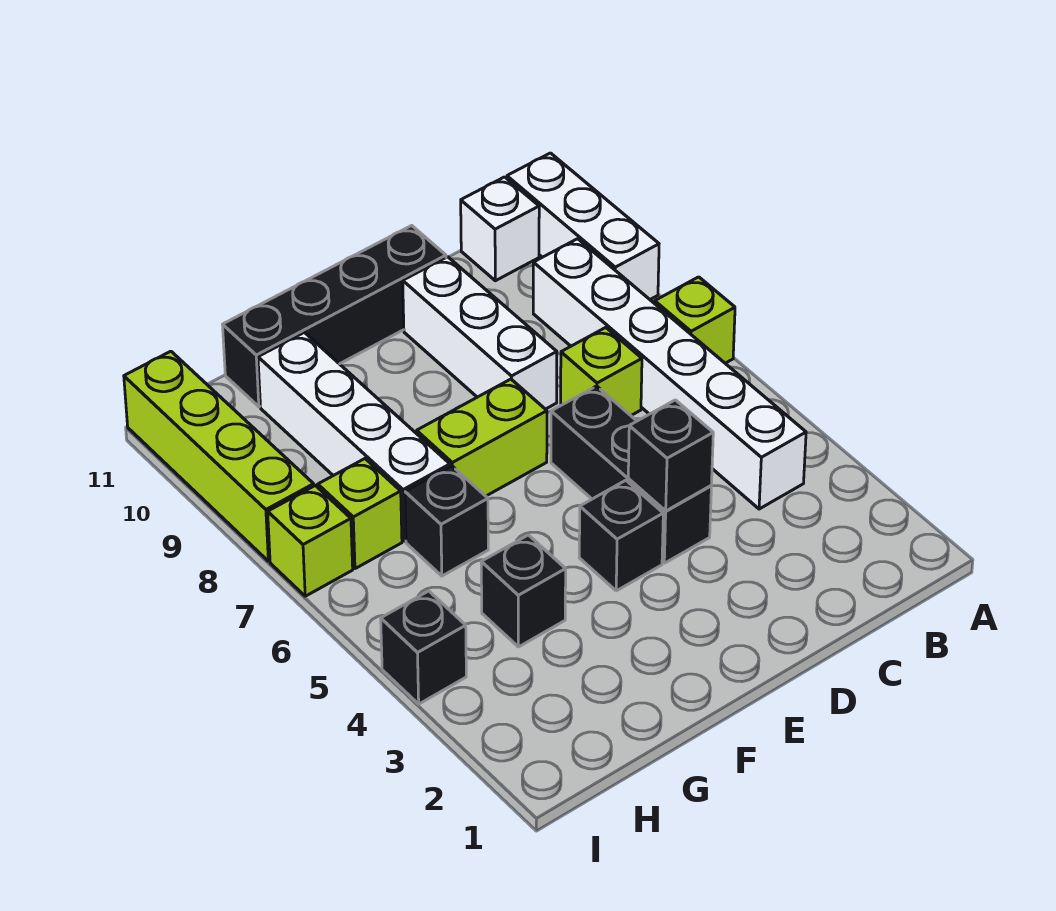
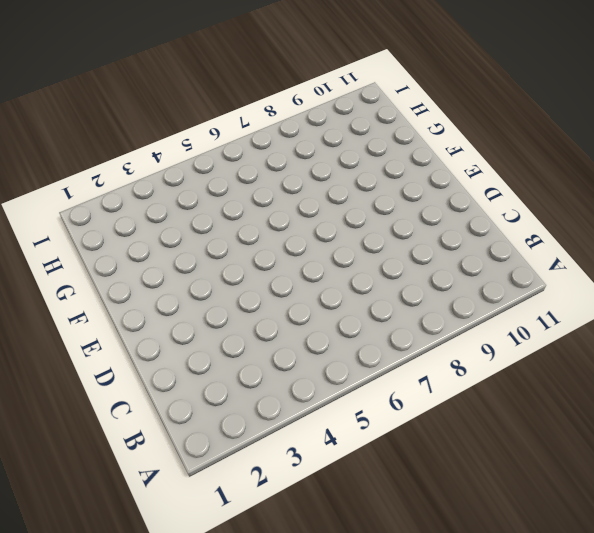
none -> lime 1x1 brick [654,277,735,363]
none -> white 1x3 brick [507,153,659,299]
none -> white 1x6 brick [533,239,806,509]

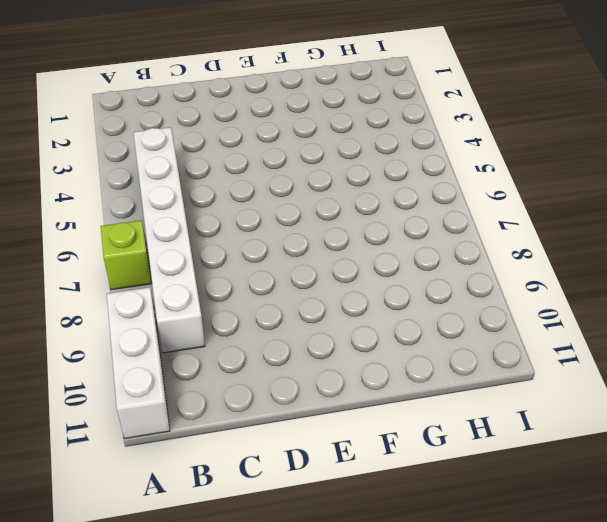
none -> white 1x1 brick [461,177,539,281]
none -> lime 1x1 brick [561,328,642,415]
none -> black 1x3 brick [551,386,711,563]

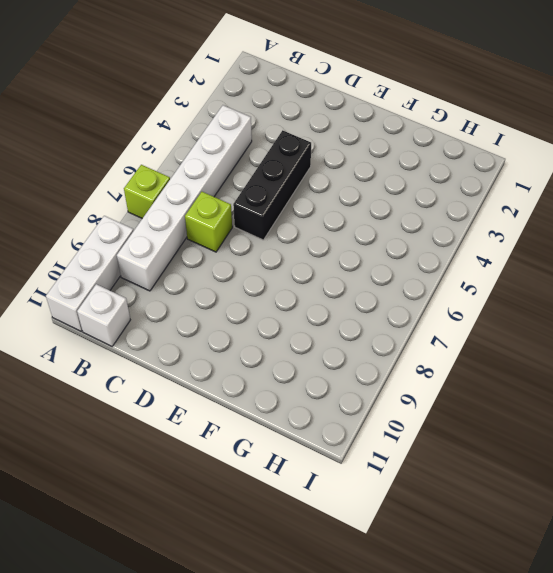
none -> white 1x3 brick [403,257,557,409]
none -> black 1x4 brick [223,225,446,407]
none -> black 1x1 brick [579,480,663,591]

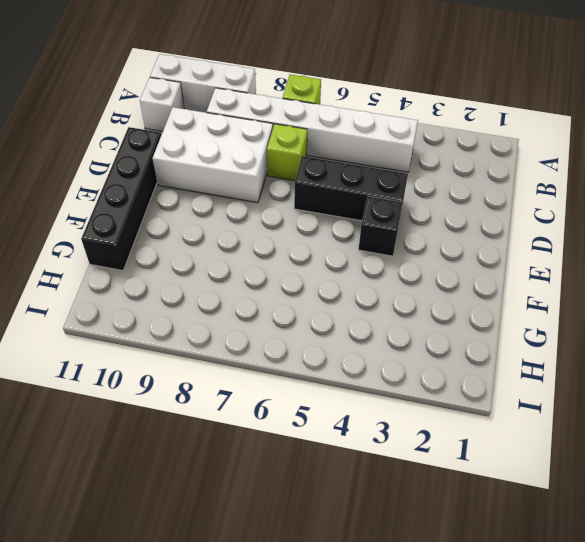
white 2x3 brick [153,107,273,203] -> white 1x3 brick [403,257,557,409]
none -> lime 1x2 brick [417,379,547,496]
none -> black 1x1 brick [481,535,566,647]
none -> black 1x1 brick [405,466,488,576]

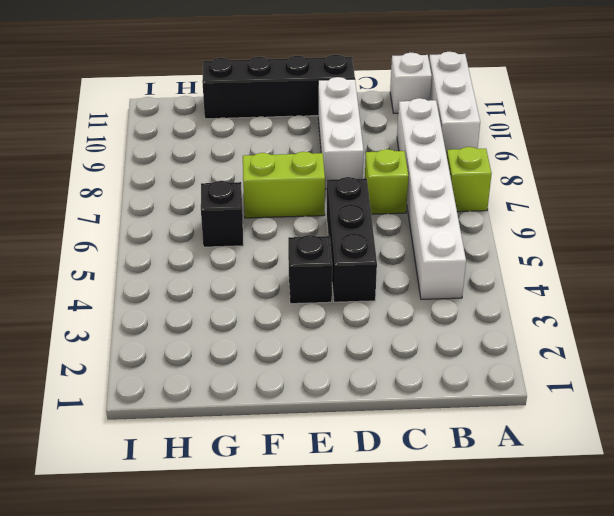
none -> black 1x1 brick [481,535,566,647]
none -> white 1x4 brick [258,332,450,541]
none -> lime 1x1 brick [318,459,402,569]

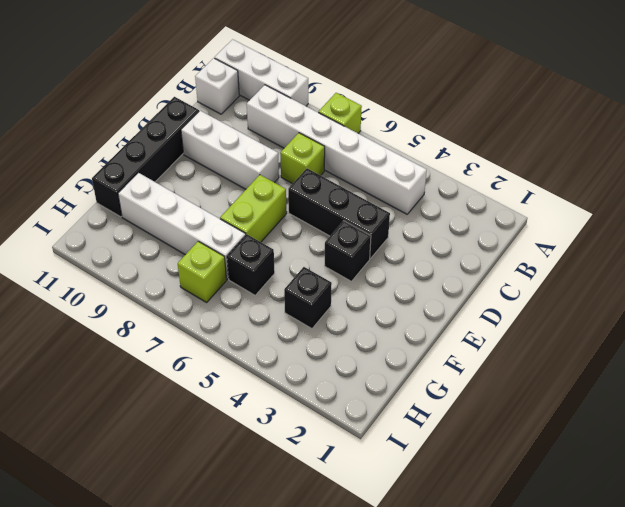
none -> black 1x1 brick [381,591,466,704]
none -> lime 1x1 brick [268,485,353,596]
none -> lime 1x4 brick [124,351,314,561]

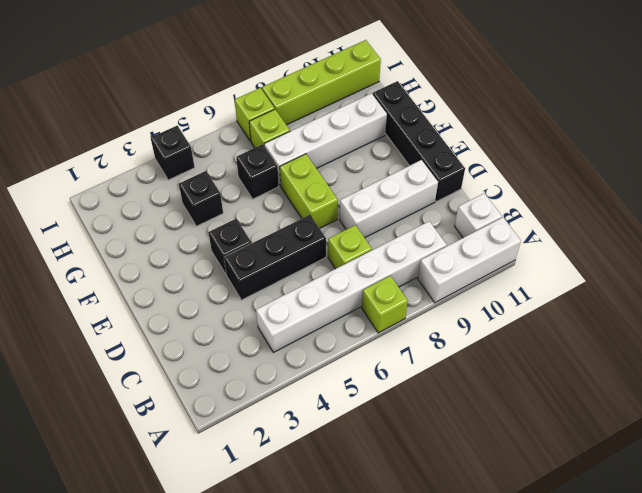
none -> black 1x1 brick [628,400,713,511]

